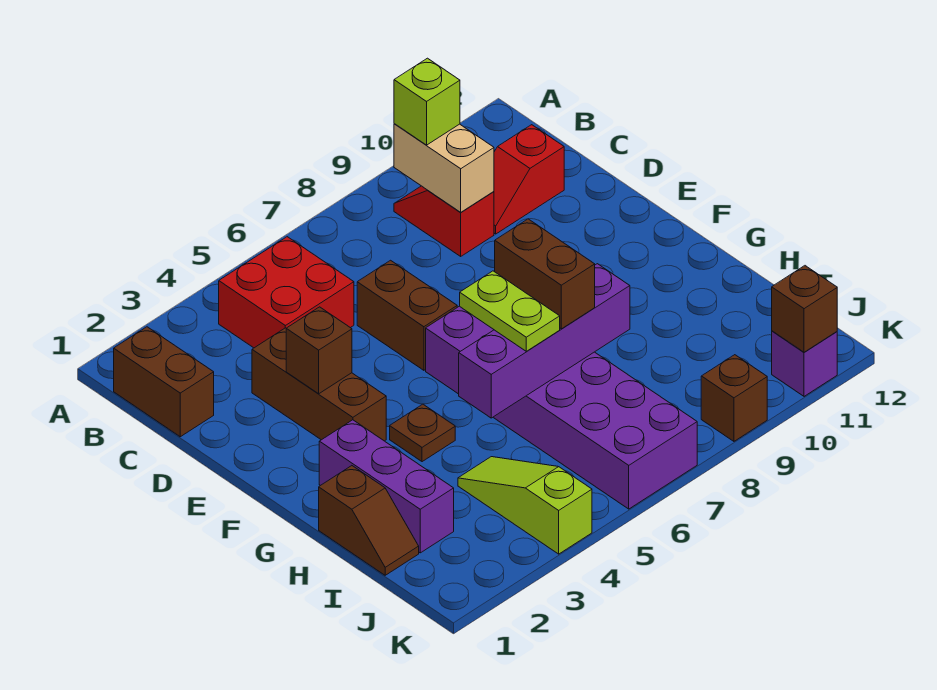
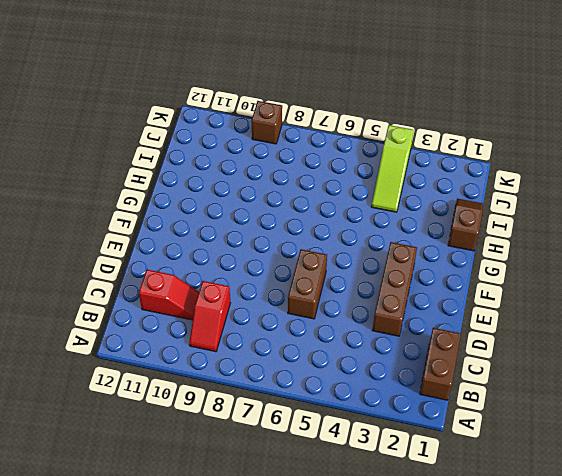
none -> red 2x2 brick [219,237,354,348]
none -> purple 2x6 brick [426,306,697,509]
none -> purple 1x3 brick [319,420,454,553]

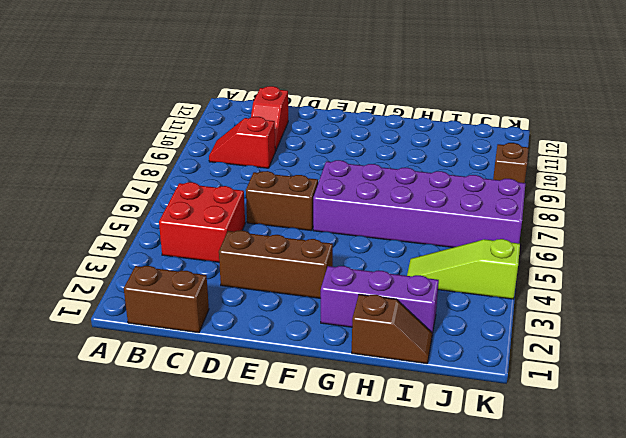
none -> brown 1x1 plate [390,404,455,462]
none -> purple 1x1 brick [772,331,837,396]
none -> tan 1x2 brick [394,124,494,212]

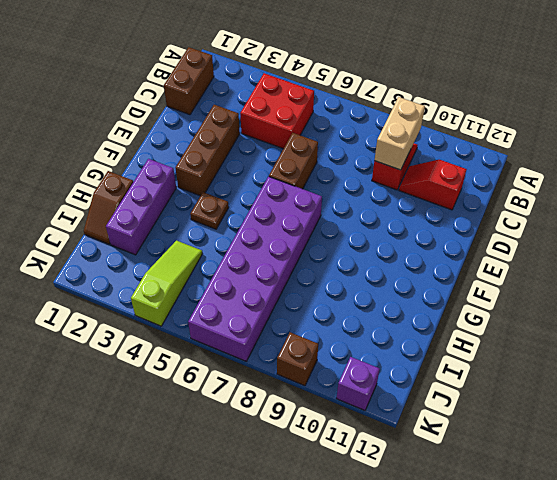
none -> brown 1x1 brick [286,307,352,394]
none -> purple 1x4 brick [459,264,630,418]
none -> brown 1x1 brick [772,266,837,352]

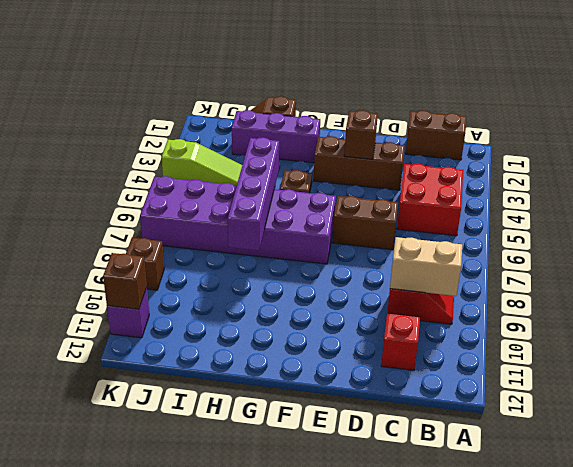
none -> lime 1x1 brick [394,58,460,145]
none -> lime 1x2 plate [460,271,560,351]
none -> brown 1x2 brick [495,219,595,329]

